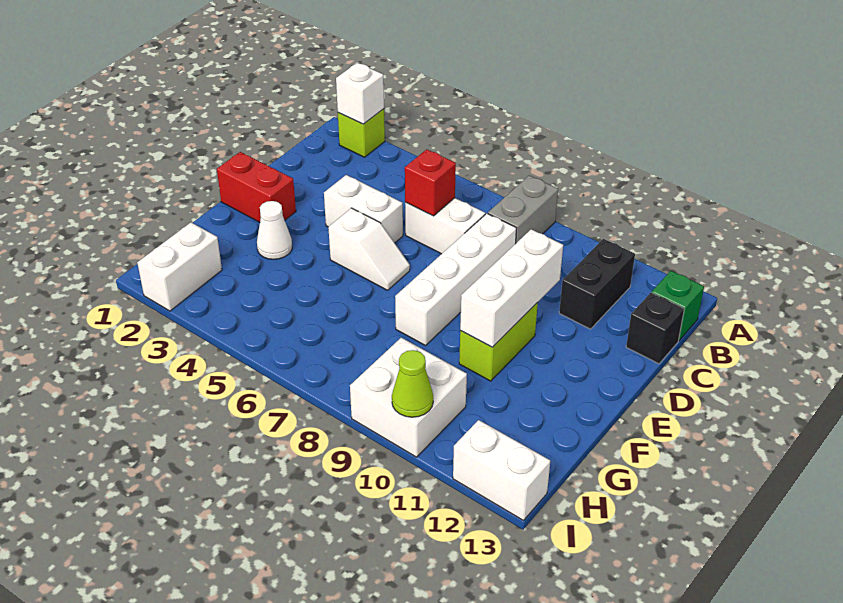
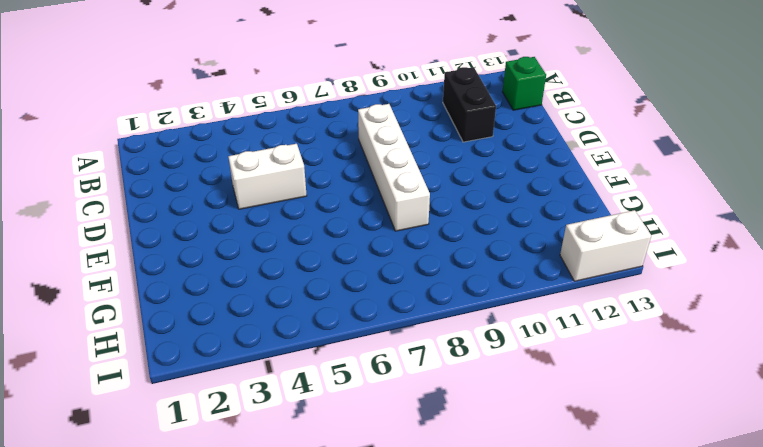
none -> lime 1x1 brick [338,109,385,157]
none -> grey 1x2 brick [488,176,558,243]
none -> white 1x2 brick [405,198,485,254]

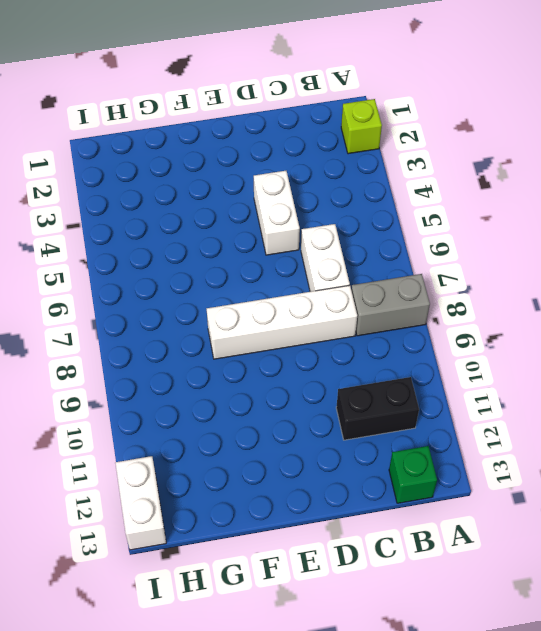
none -> black 1x1 brick [626,292,684,364]
none -> red 1x2 brick [217,152,296,222]
none -> white 1x2 slope [328,208,410,290]

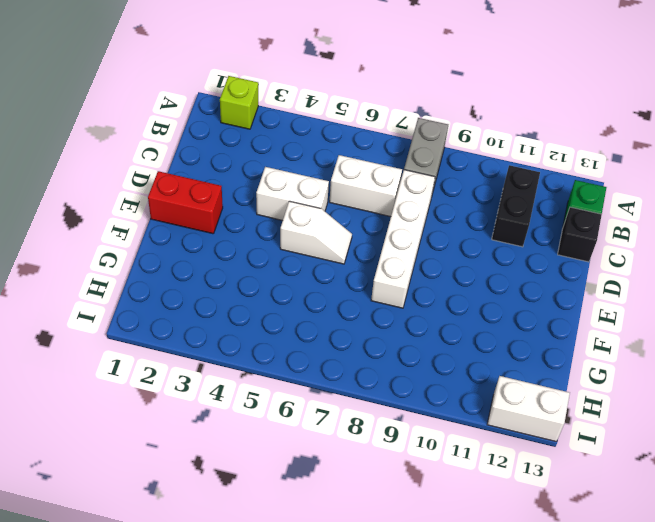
none -> lime 1x2 brick [459,303,538,381]
none -> white 1x1 cone [257,201,292,259]
none -> white 1x2 brick [137,223,222,311]

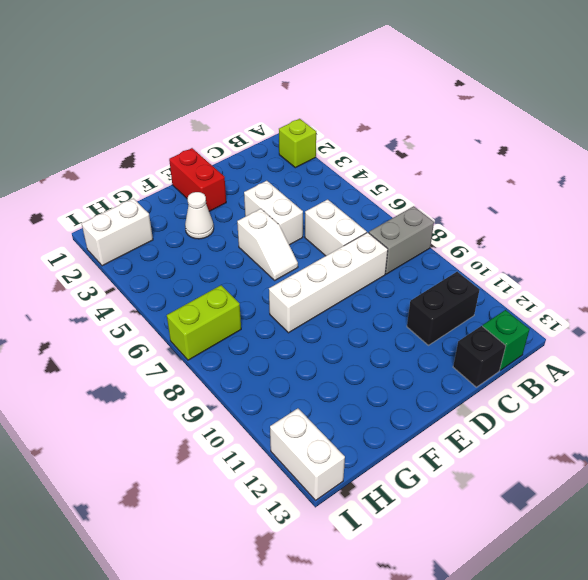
lime 1x2 brick [167,285,241,360] -> lime 1x2 brick moved to [459,303,538,381]
none -> white 2x2 brick [350,338,467,457]
none -> white 1x1 brick [336,63,384,124]
none -> red 1x1 brick [405,149,456,216]

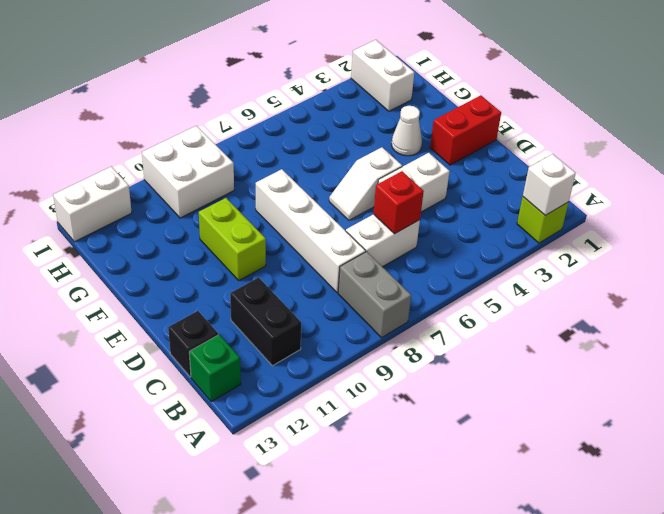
none -> white 1x3 brick [460,229,563,347]
none -> lime 1x1 cone [392,350,433,417]

